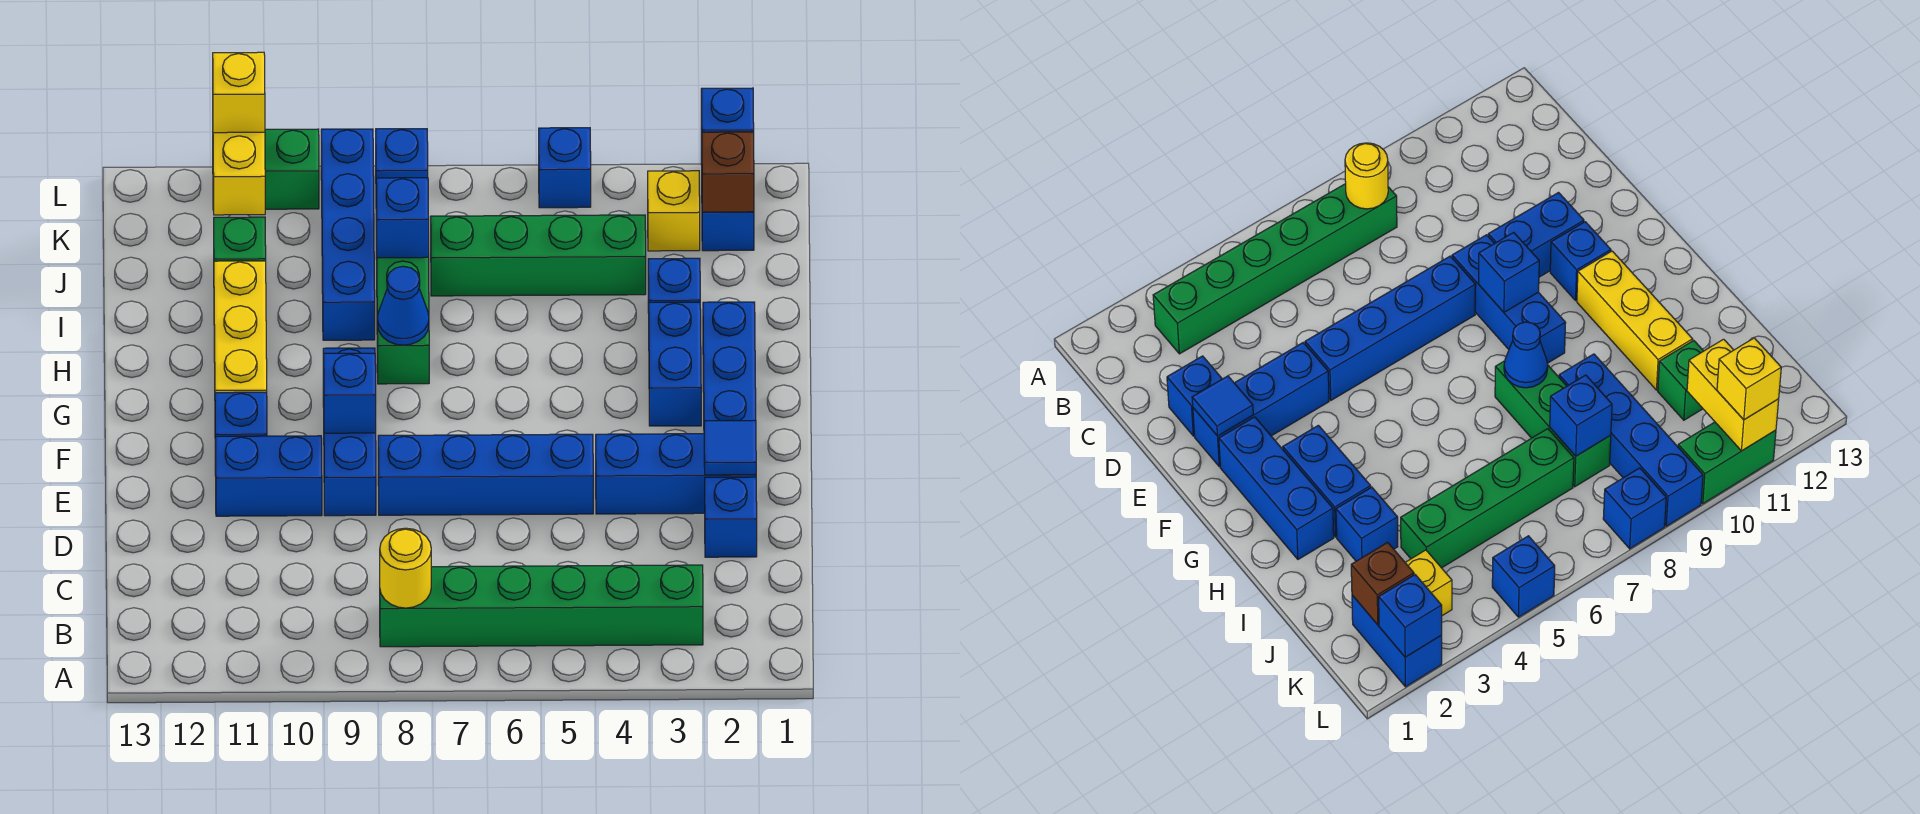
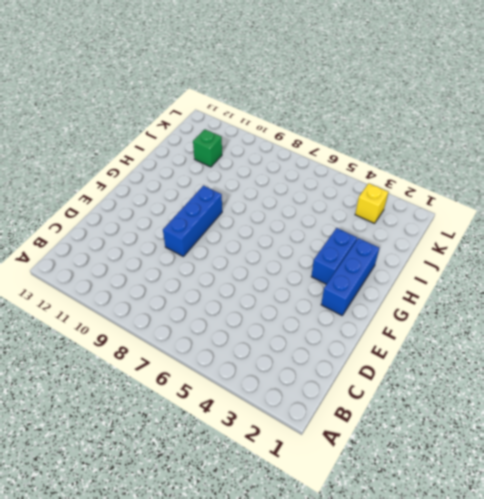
none -> green 1x6 brick [380,565,703,647]
none -> blue 1x1 brick [705,477,757,557]
none -> blue 1x3 brick [596,434,756,514]

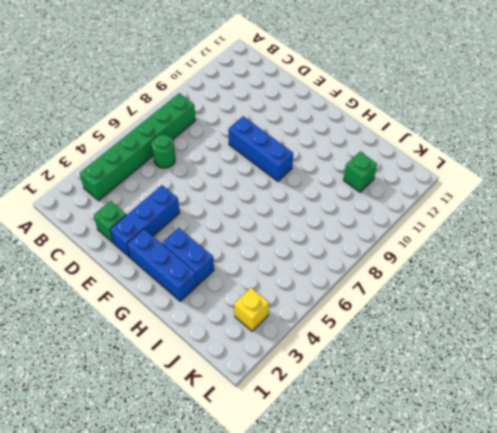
green 1x1 round brick [152,135,175,168] -> none
green 1x1 brick [94,201,126,243] -> blue 1x1 brick [705,477,757,557]
none -> blue 1x4 brick [378,434,593,515]
none -> blue 1x2 brick [215,436,322,516]
none -> blue 1x1 brick [215,392,267,436]

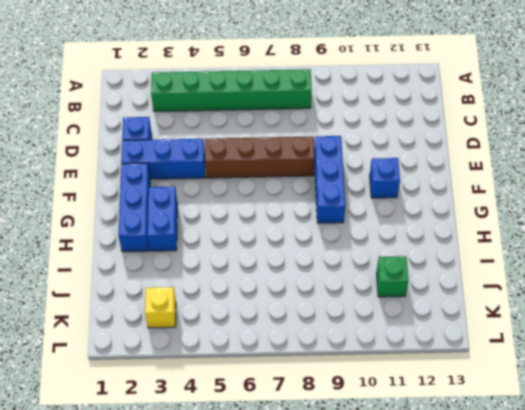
brown 1x4 brick [205,136,315,178] -> blue 1x4 brick [378,434,593,515]
none -> blue 1x2 brick [215,436,322,516]
none -> yellow 1x3 brick [214,261,267,393]
none -> green 1x3 brick [376,221,429,384]

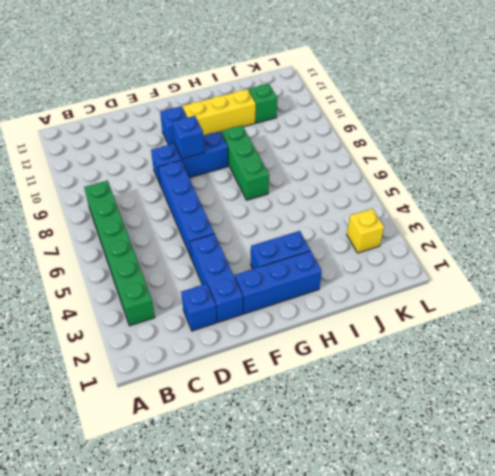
green 1x3 brick [221,125,269,200] -> green 1x3 brick turned to [376,221,429,384]
none -> blue 1x2 brick [215,436,322,516]
none -> blue 1x1 brick [648,258,700,313]
none -> blue 1x4 brick [321,129,375,340]

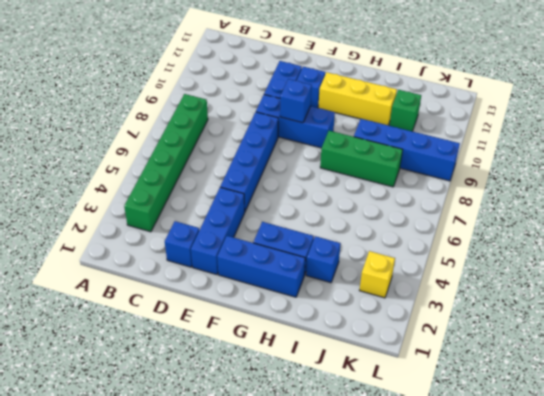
none -> green 1x4 brick [431,215,646,296]
none -> blue 1x2 brick [701,128,754,251]
none -> blue 1x1 brick [539,128,591,208]

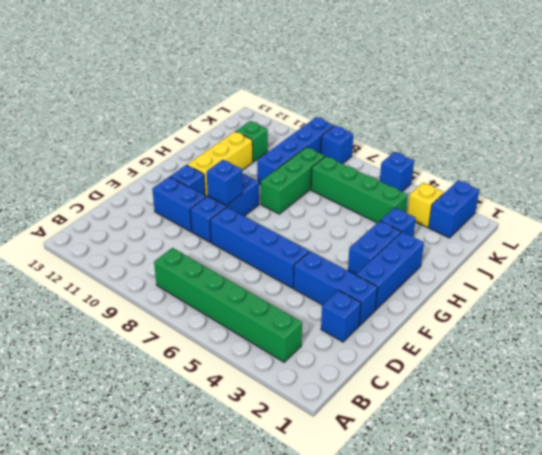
none -> green 1x2 brick [265,129,319,209]
none -> yellow 1x1 round brick [380,528,431,608]
none -> blue 1x1 tile [704,420,756,475]

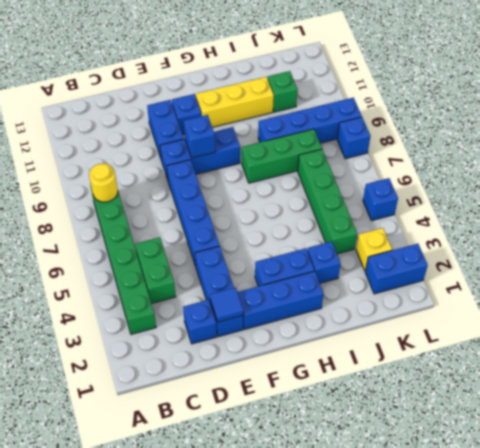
green 1x2 brick [135,237,176,304] -> green 1x2 brick moved to [265,129,319,209]
none -> blue 1x1 cone [377,266,429,345]
none -> blue 1x1 brick [376,178,429,258]
none -> brown 1x1 brick [702,132,754,212]

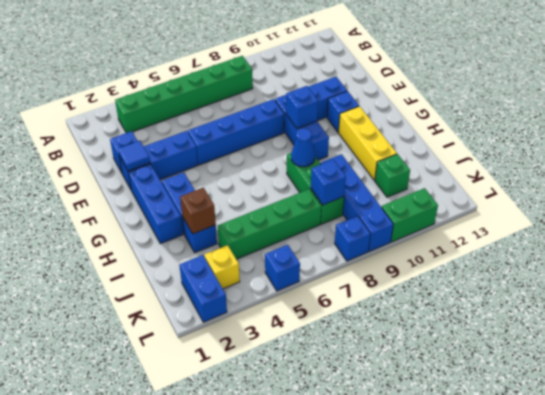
brown 1x1 brick [180,188,216,234] -> brown 1x1 brick moved to [702,132,754,212]
none -> yellow 1x1 round brick [380,528,431,608]
none -> yellow 1x2 brick [213,132,265,215]
none -> blue 1x1 brick [701,88,754,132]

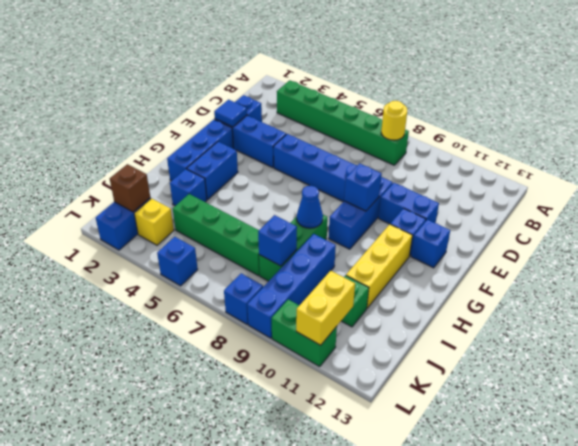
blue 1x1 brick [411,219,450,268] -> blue 1x1 brick moved to [701,88,754,132]
none -> yellow 1x1 brick [213,52,265,133]

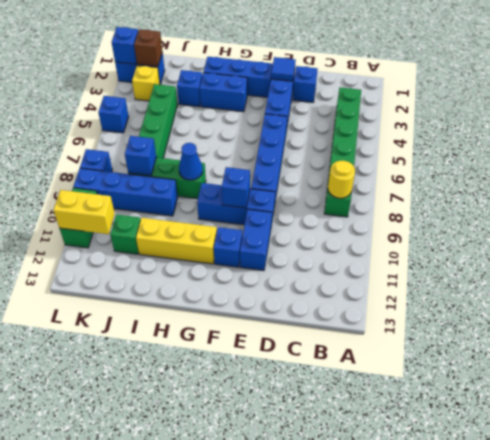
none -> yellow 1x1 brick [213,52,265,133]

